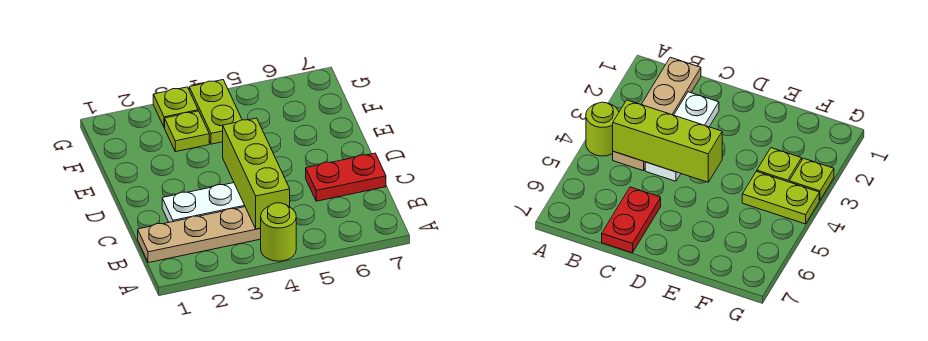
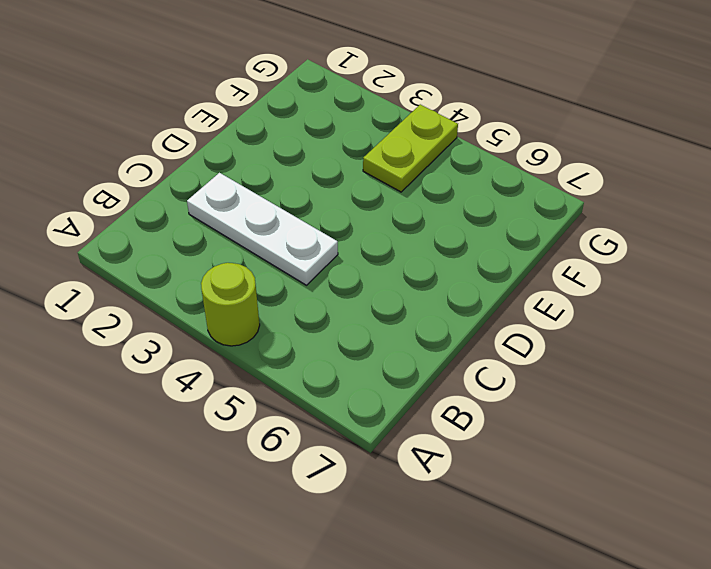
none -> tan 1x4 plate [138,207,261,263]
none -> red 1x2 plate [306,153,386,201]

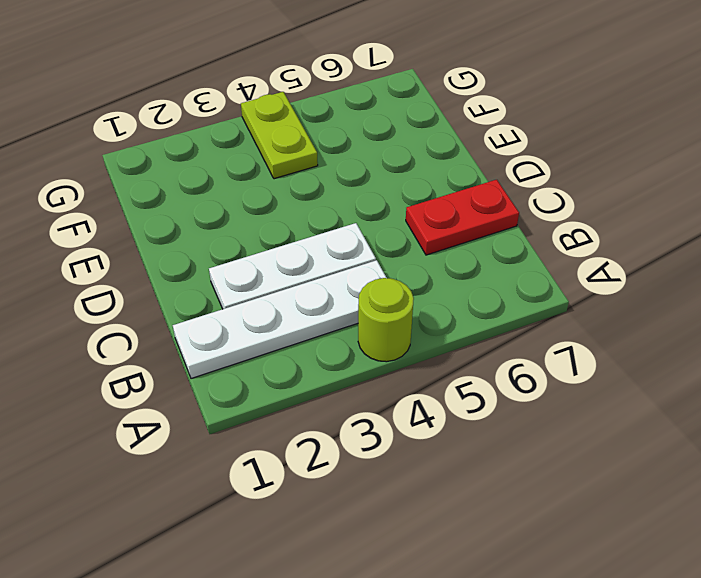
white 1x4 plate [173,260,387,379] -> tan 1x4 plate [138,207,261,263]
none -> lime 1x1 plate [165,111,209,152]
none -> lime 1x1 plate [153,87,198,128]

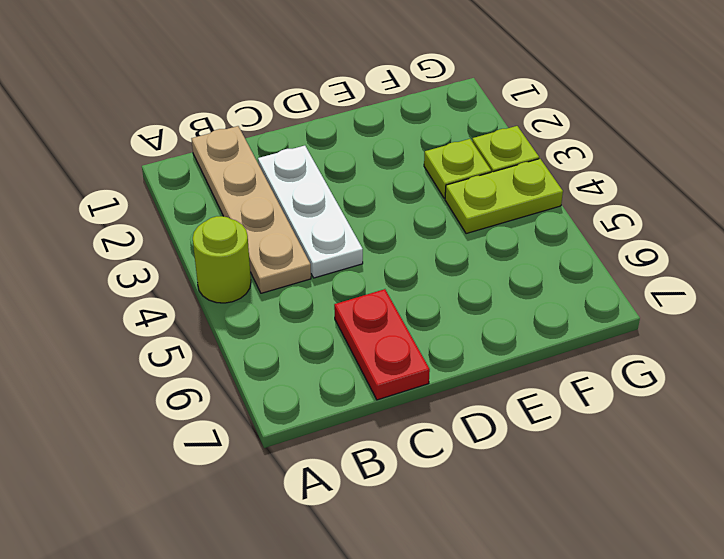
none -> lime 1x3 brick [223,118,290,229]

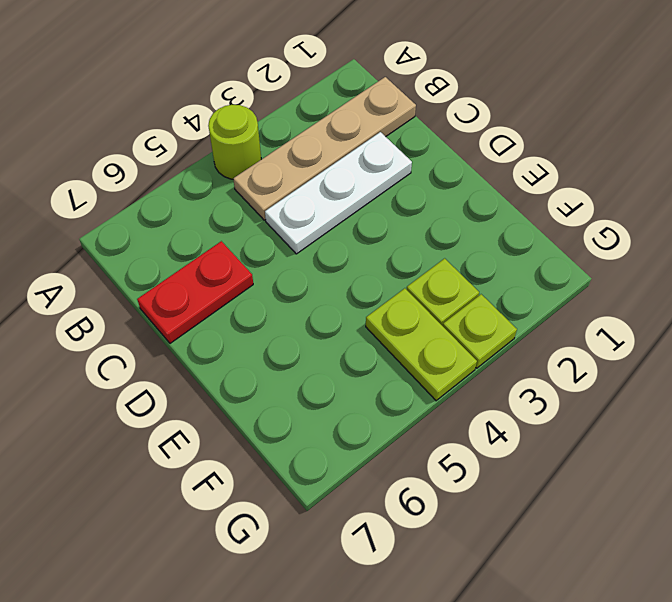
none -> lime 1x3 brick [223,118,290,229]

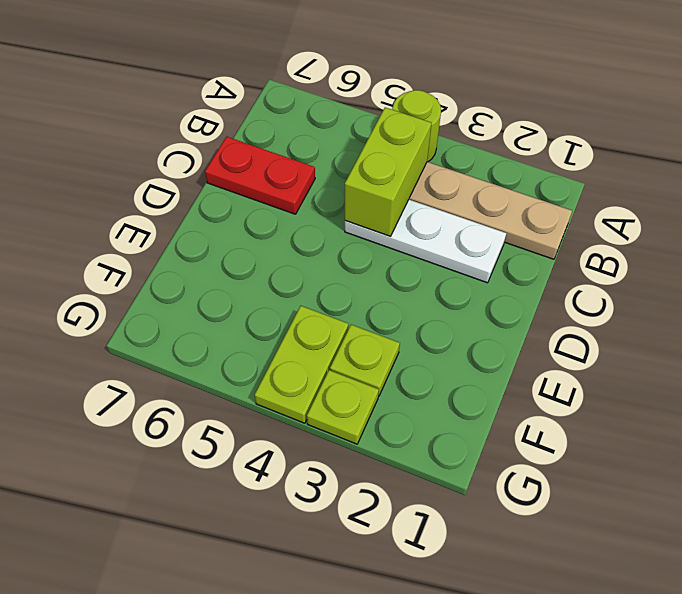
lime 1x2 brick [345,107,432,236] -> lime 1x3 brick [223,118,290,229]

